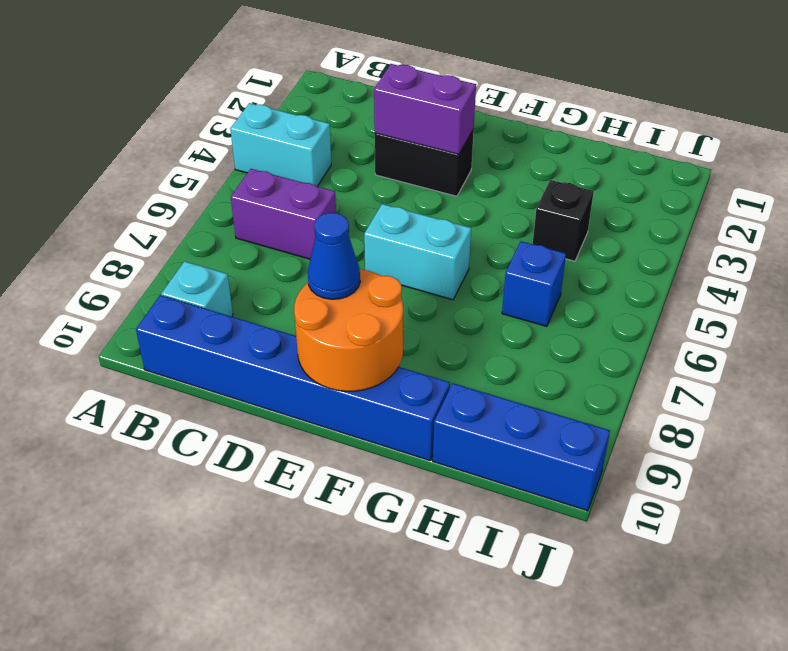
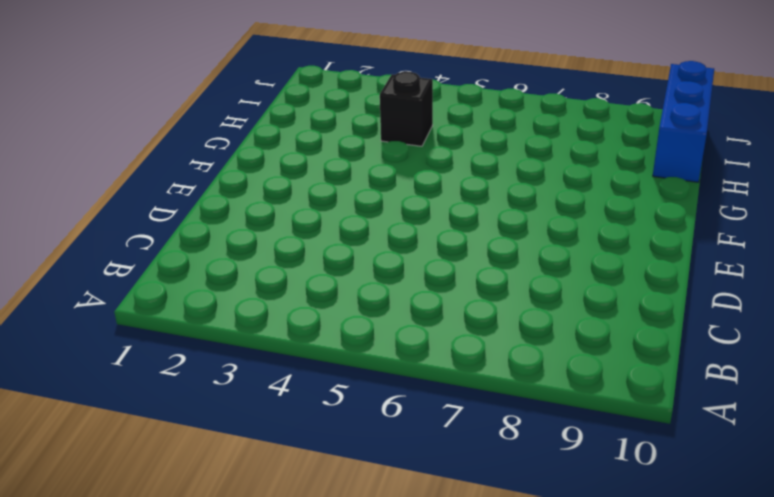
none -> cyan 1x2 brick [230,103,331,186]
none -> purple 1x2 brick [231,169,336,259]
none -> cyan 1x1 brick [161,261,233,317]

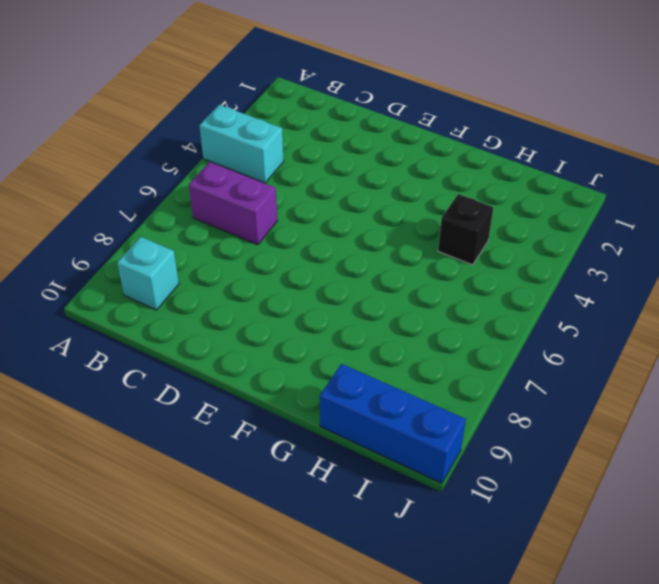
none -> blue 1x6 brick [136,295,450,461]
none -> black 1x2 brick [375,129,474,196]
none -> cyan 1x2 brick [364,204,471,300]

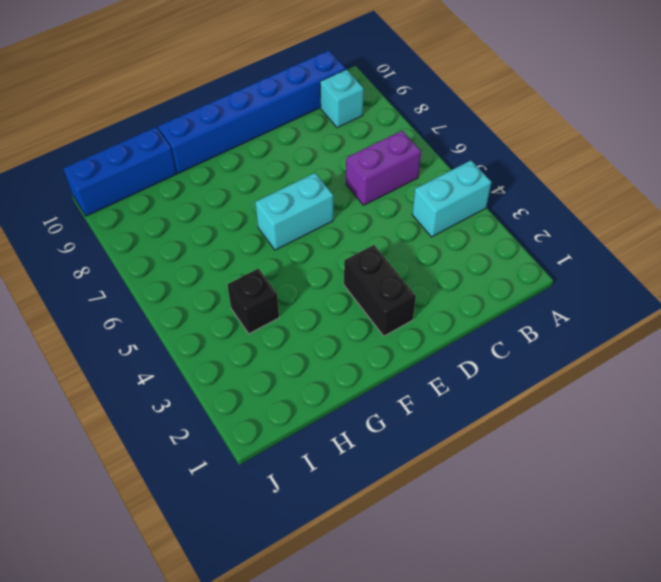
black 1x2 brick [344,245,416,336] -> black 1x2 brick turned to [375,129,474,196]
none -> blue 1x1 brick [502,241,566,326]
none -> purple 1x2 brick [374,64,476,154]
none -> orange 2x2 round brick [294,269,403,391]

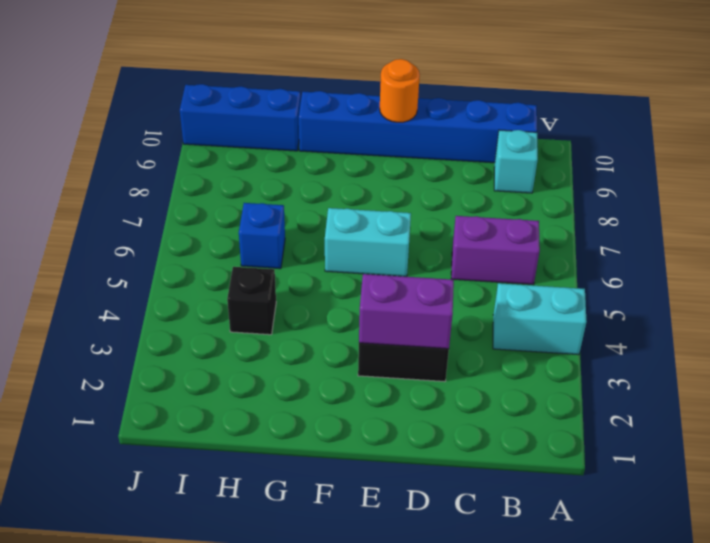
orange 1x1 round brick [380,59,420,122] -> orange 2x2 round brick [294,269,403,391]
none -> blue 1x1 cone [308,213,360,299]

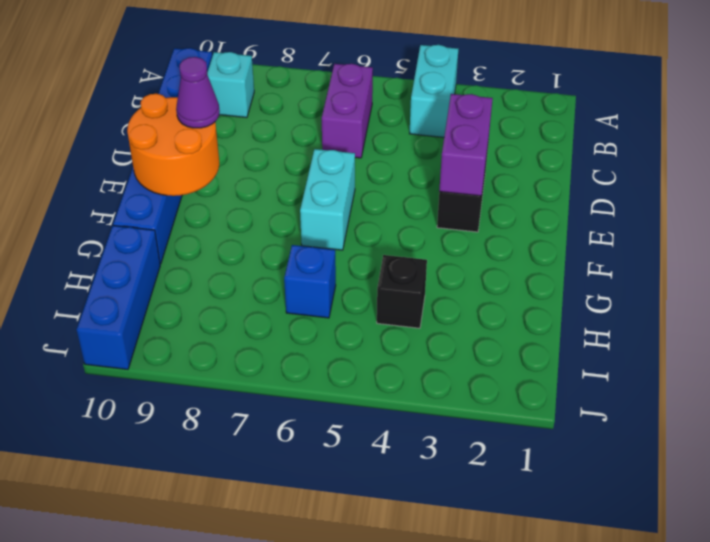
purple 1x1 cone [176,57,220,128] -> blue 1x1 cone [308,213,360,299]

